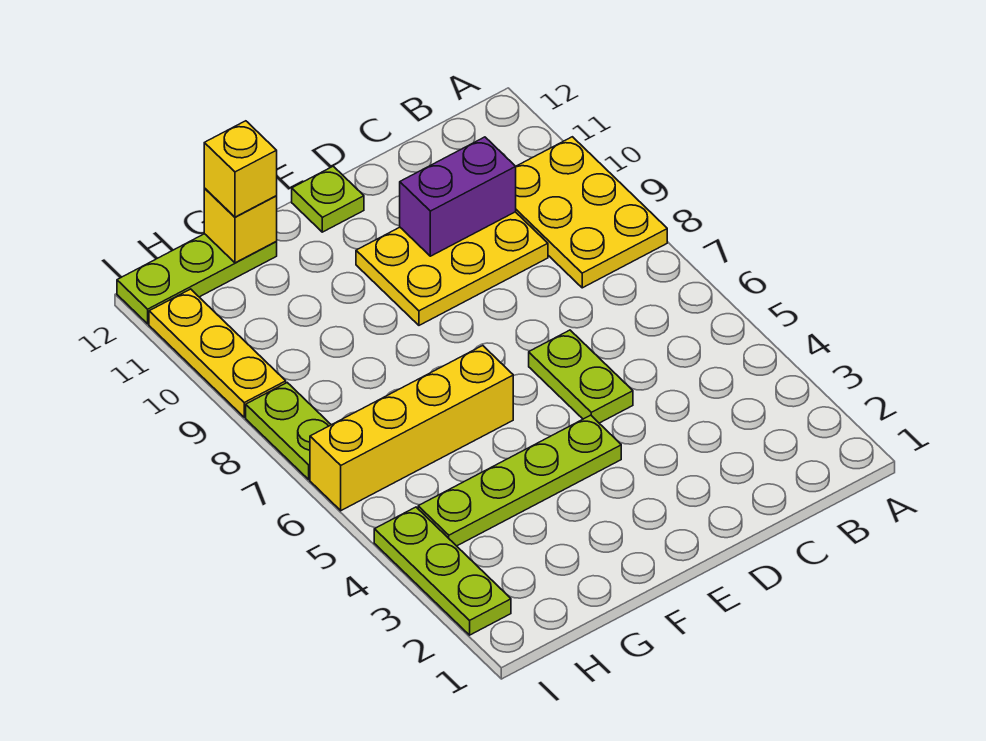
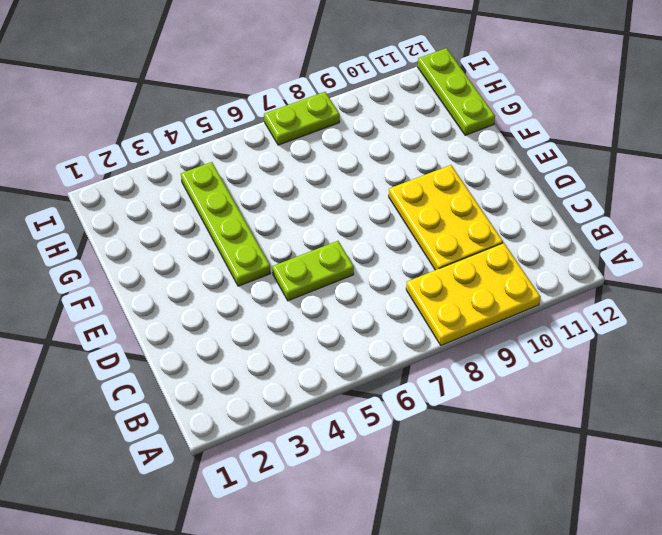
none -> lime 1x1 plate [292,166,364,232]
none -> yellow 1x4 brick [310,346,513,511]
none -> lime 1x3 plate [374,507,511,635]

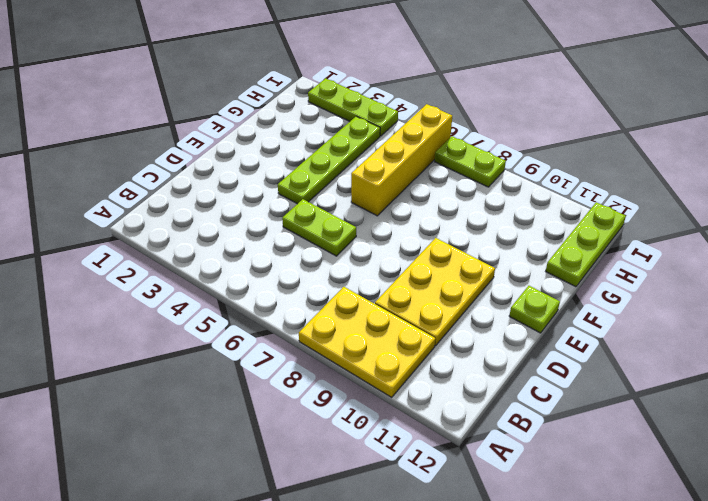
none -> yellow 1x3 plate [149,289,286,417]
none -> purple 1x2 brick [400,137,516,256]
none -> yellow 1x1 brick [204,188,277,263]

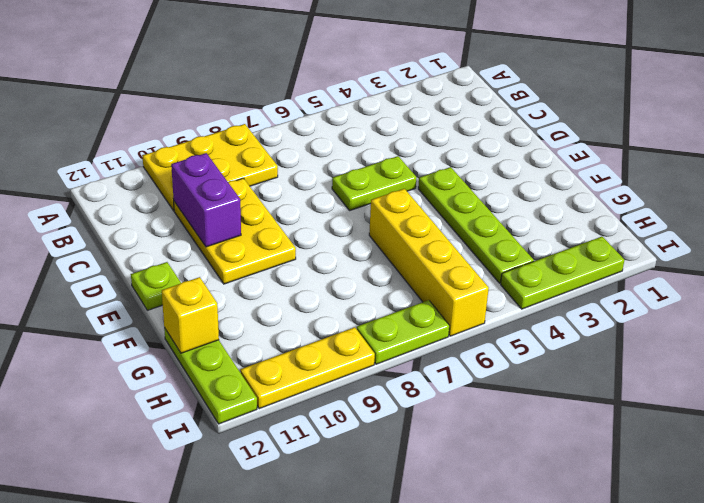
none -> yellow 1x1 brick [204,121,277,217]

